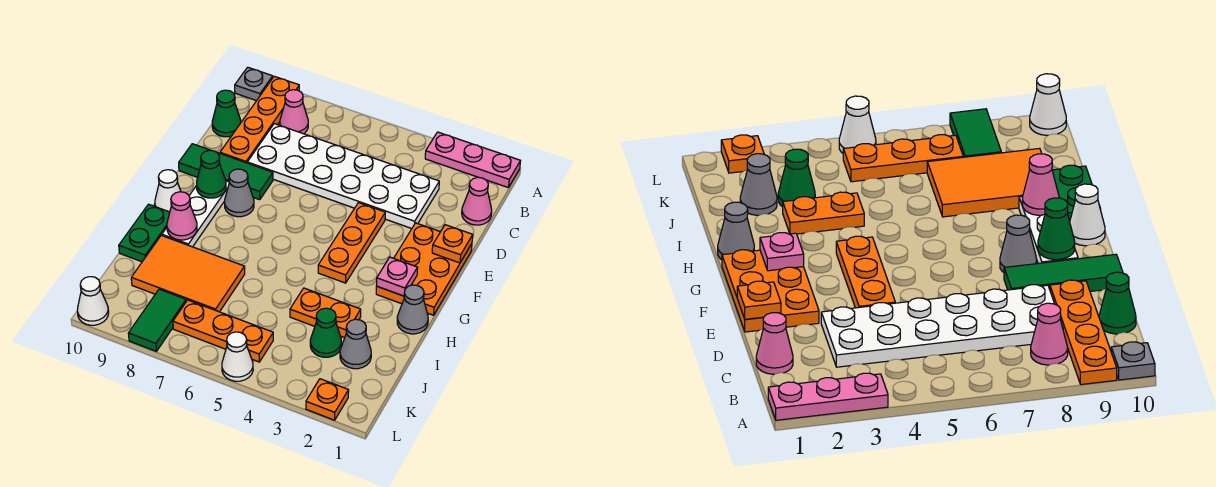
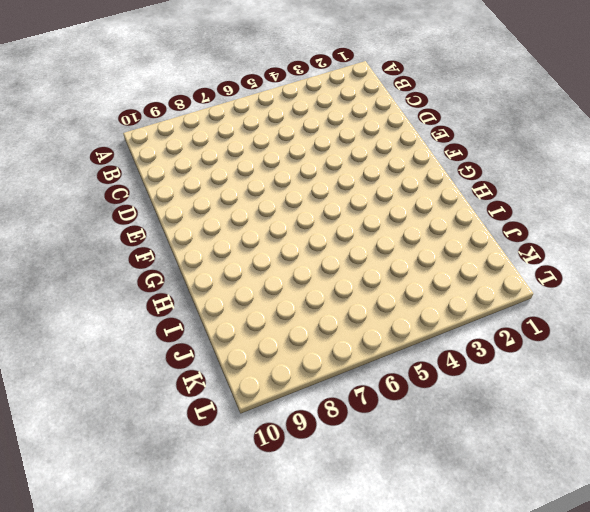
none -> pink 1x3 plate [425,132,520,188]
none -> orange 1x4 plate [220,76,299,163]
none -> grey 1x1 plate [235,67,273,101]

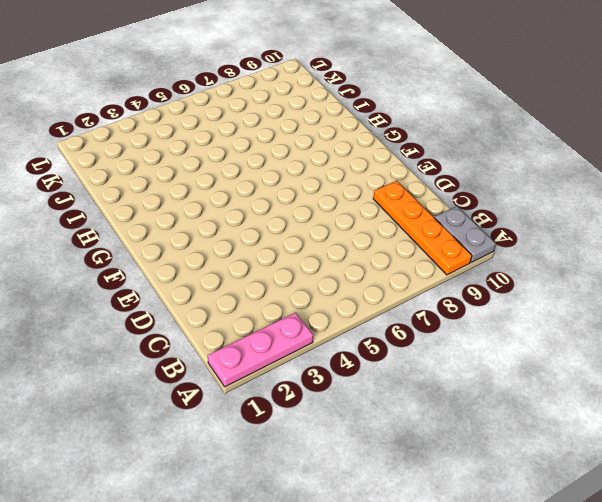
grey 1x2 plate [435,206,496,263] -> grey 1x1 plate [235,67,273,101]
none -> pink 1x1 cone [280,90,308,134]
none -> pink 1x1 cone [462,177,492,225]
none -> white 2x6 plate [247,124,439,229]

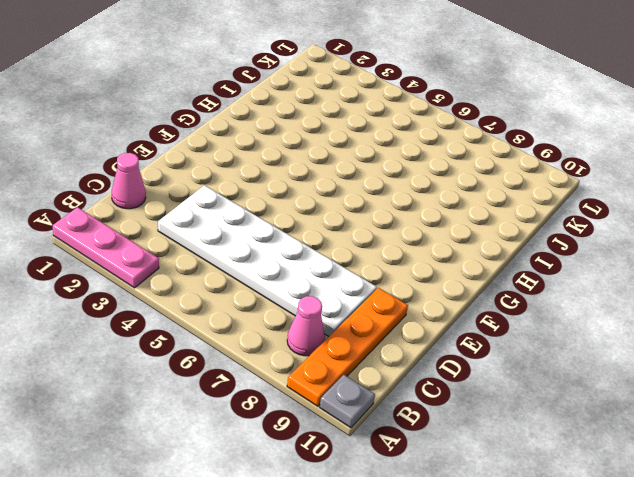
none -> green 1x1 cone [212,90,241,137]
none -> orange 2x3 plate [376,223,472,315]
none -> orange 1x3 plate [318,203,385,283]

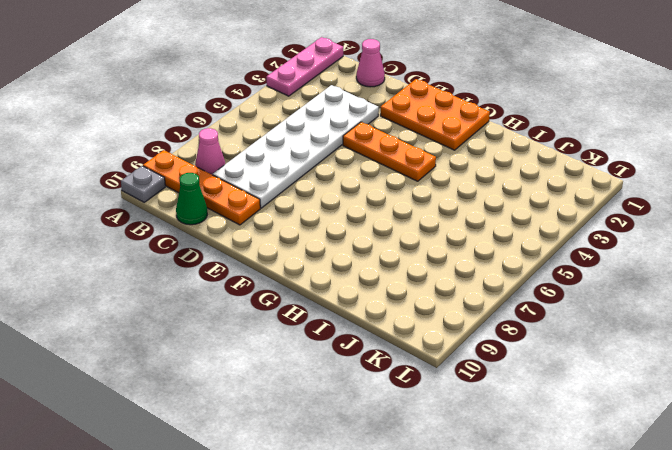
none -> green 1x3 tile [179,144,273,200]
none -> grey 1x1 cone [225,169,254,217]
none -> white 1x3 plate [162,181,229,247]

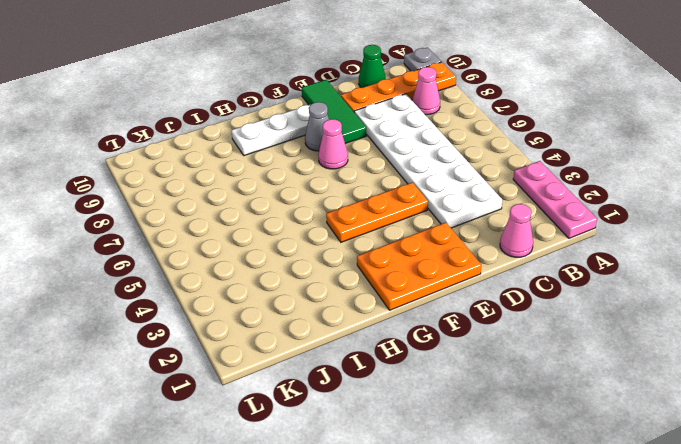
pink 1x1 cone [318,119,348,169] -> pink 1x1 cone moved to [167,192,197,240]
none -> white 1x1 cone [155,170,181,212]
none -> grey 1x1 cone [397,285,428,334]
none -> green 1x2 plate [119,204,170,262]

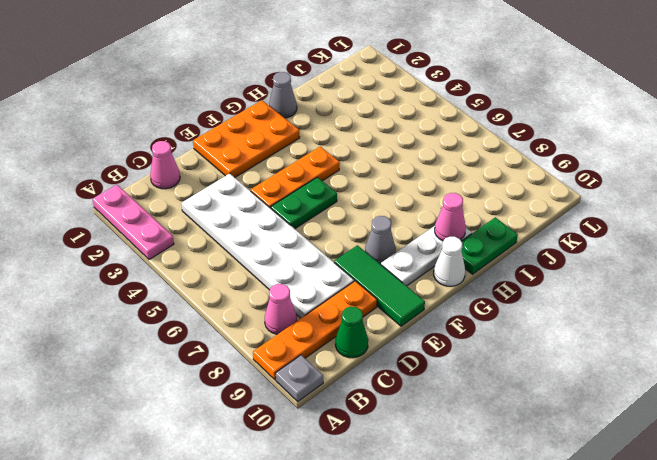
green 1x2 plate [271,177,337,229] -> none
none -> orange 1x2 plate [290,288,361,338]
none -> orange 2x3 tile [131,235,245,312]
none -> grey 1x1 cone [340,319,371,369]

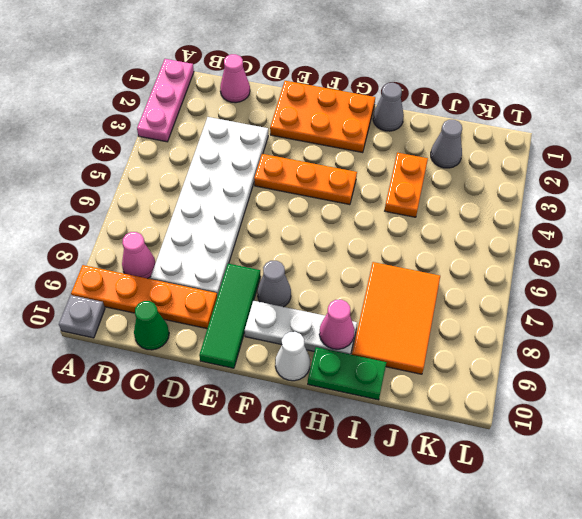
none -> green 1x1 cone [310,308,341,357]
none -> orange 1x3 plate [173,300,273,362]
none -> green 1x2 tile [128,289,186,351]

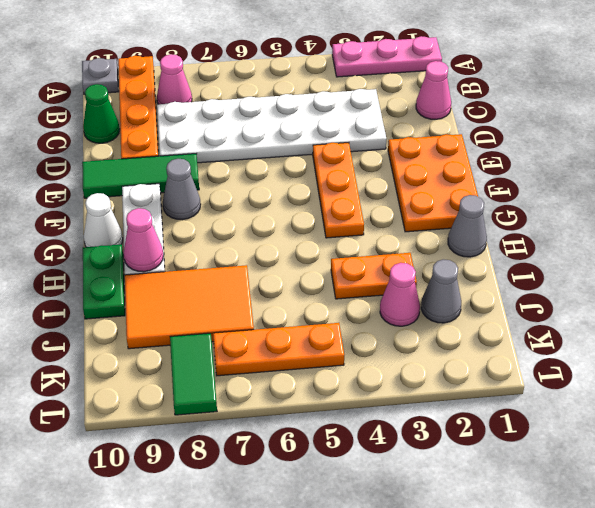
pink 1x1 cone [380,263,420,326] -> green 1x1 cone [310,308,341,357]
none -> orange 1x1 plate [306,379,349,420]
none -> white 1x1 cone [222,332,253,381]
none -> white 1x1 cone [77,277,109,325]

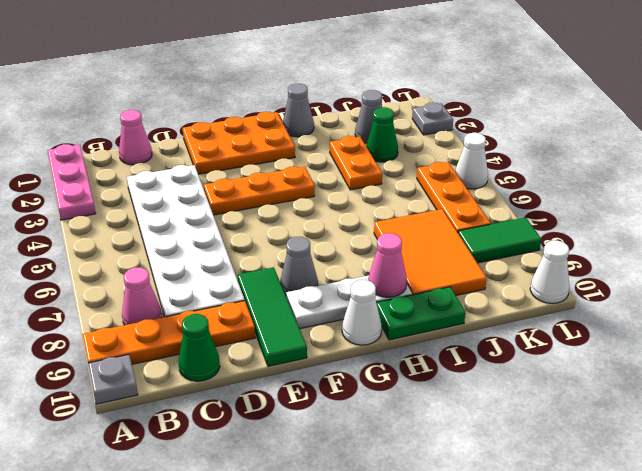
grey 1x1 plate [412,103,453,135] -> orange 1x1 plate [306,379,349,420]
none -> orange 1x1 plate [432,225,473,263]
none -> green 1x1 cone [197,150,226,198]
none -> pink 1x1 plate [376,257,418,296]

